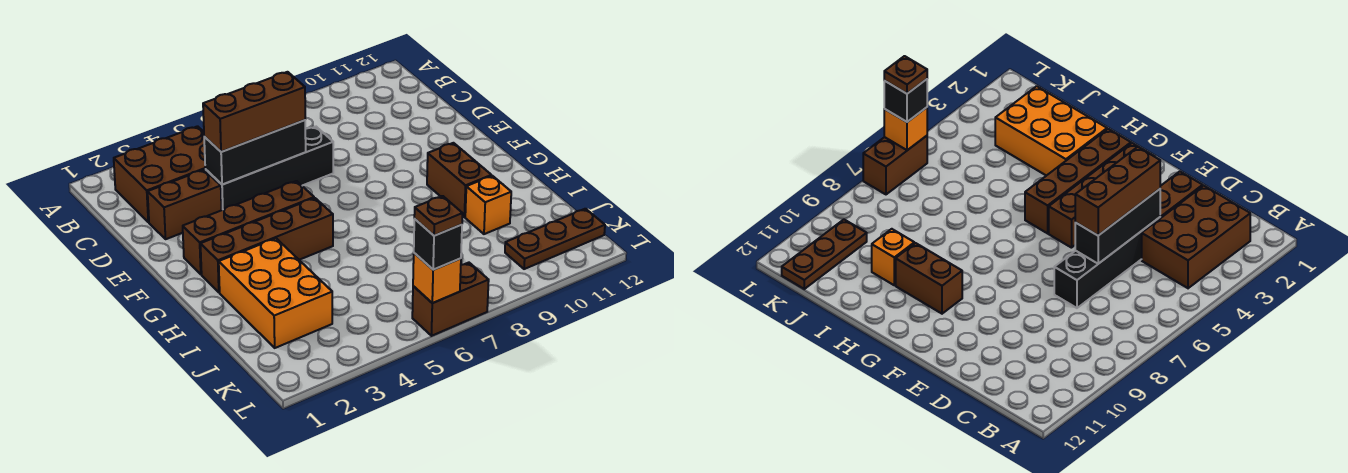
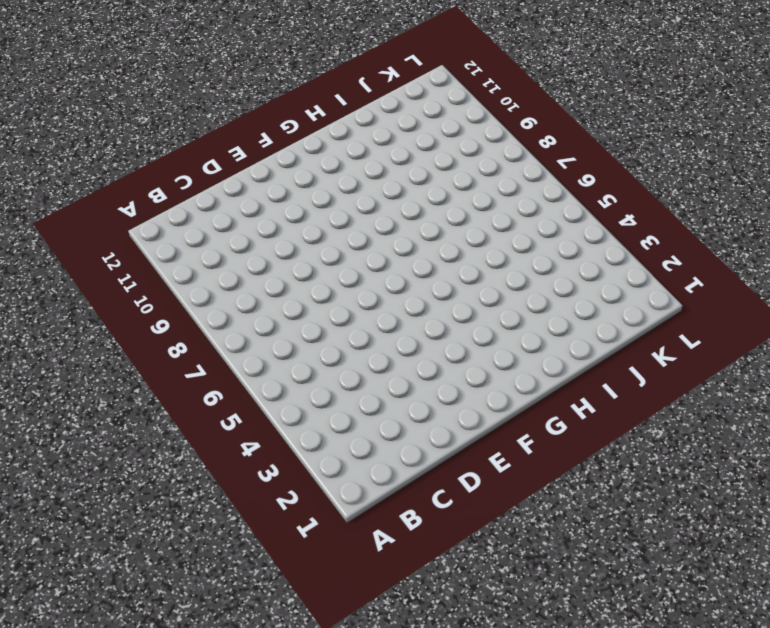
none -> brown 2x3 brick [114,126,205,222]
none -> brown 1x2 brick [148,170,221,239]
none -> black 1x4 brick [205,127,333,210]

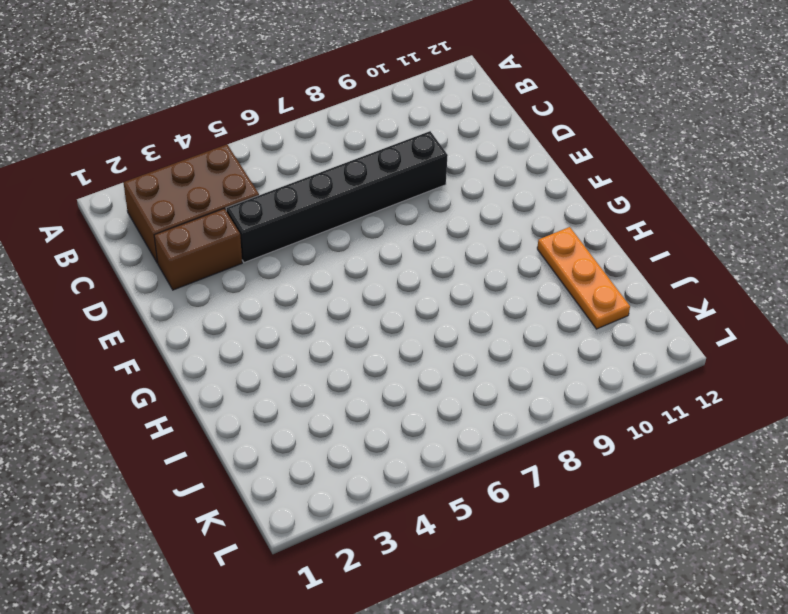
black 1x6 brick [226,131,448,263] -> black 1x4 brick [205,127,333,210]
orange 1x3 plate [537,227,630,329] -> none
none -> brown 1x4 brick [183,181,314,274]
none -> brown 1x4 brick [201,198,333,292]
none -> brown 1x2 brick [427,143,491,217]

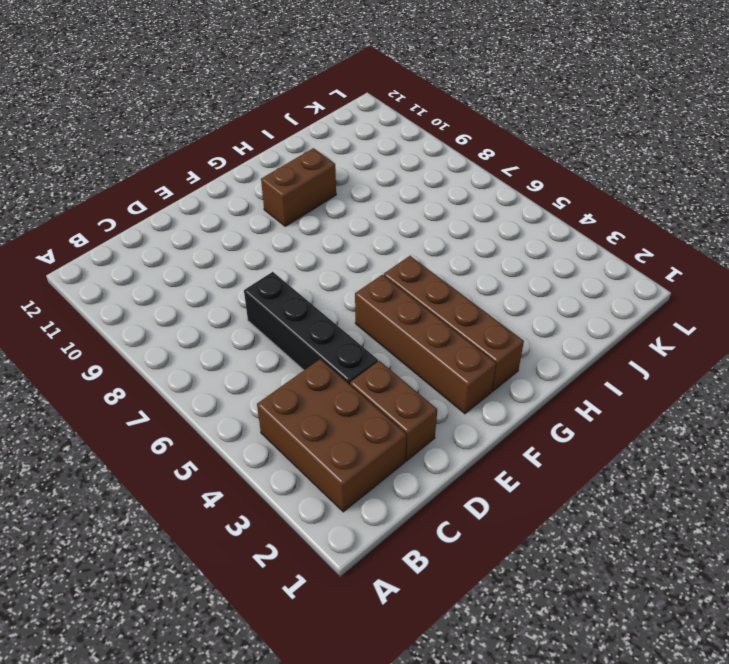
none -> orange 2x3 brick [219,238,332,348]
none -> orange 1x1 brick [465,176,511,234]
none -> brown 1x3 plate [505,209,605,269]

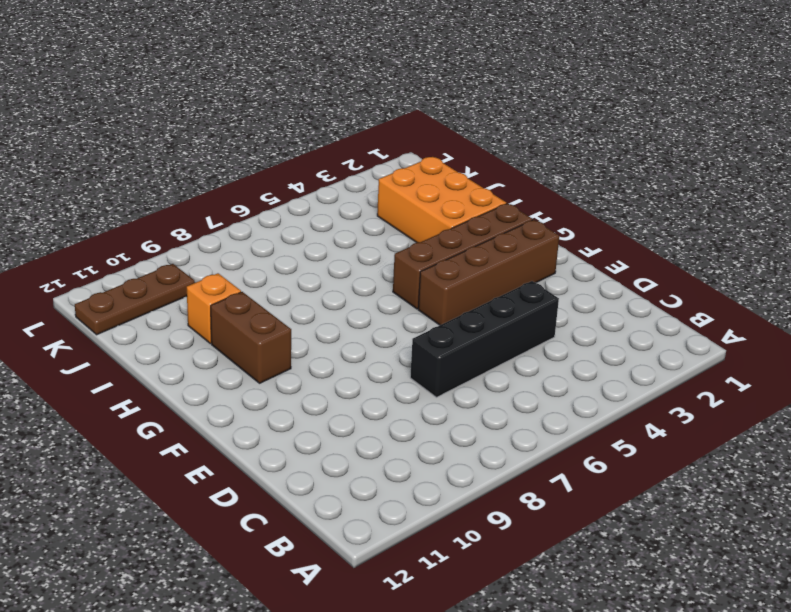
none -> brown 2x3 brick [114,126,205,222]
none -> brown 1x2 brick [148,170,221,239]
none -> brown 1x2 brick [412,263,489,336]

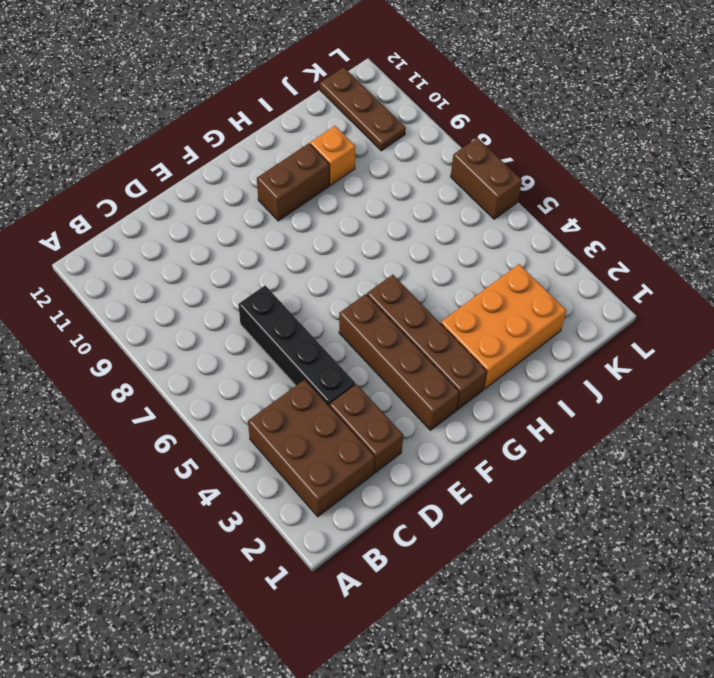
none -> black 1x3 brick [204,120,306,185]
none -> orange 1x1 brick [413,253,461,303]
none -> brown 1x3 brick [203,72,305,152]

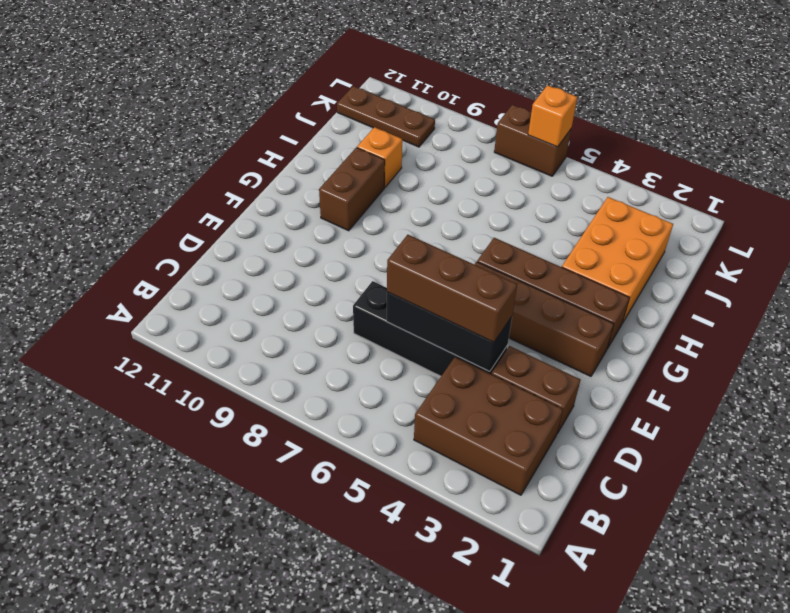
none -> black 1x1 brick [414,219,462,270]
none -> brown 1x1 plate [414,196,463,236]

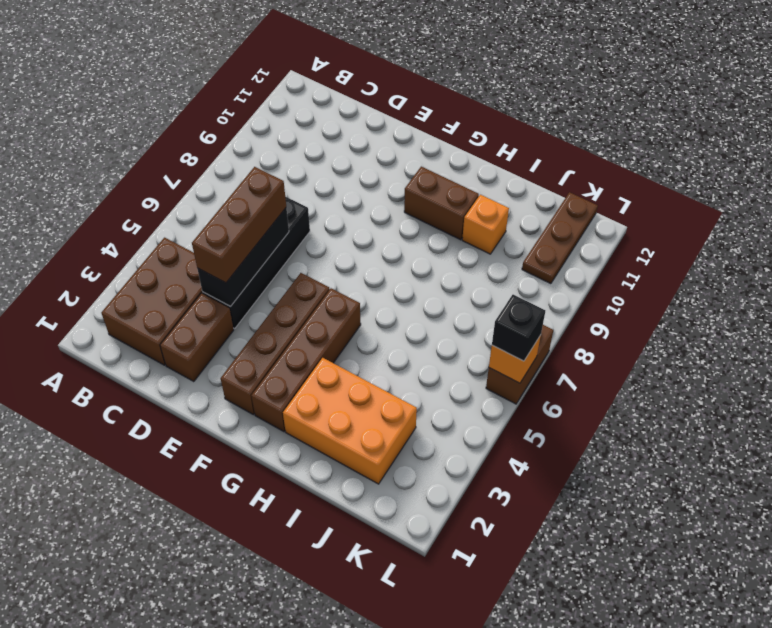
none -> brown 1x1 plate [414,196,463,236]

